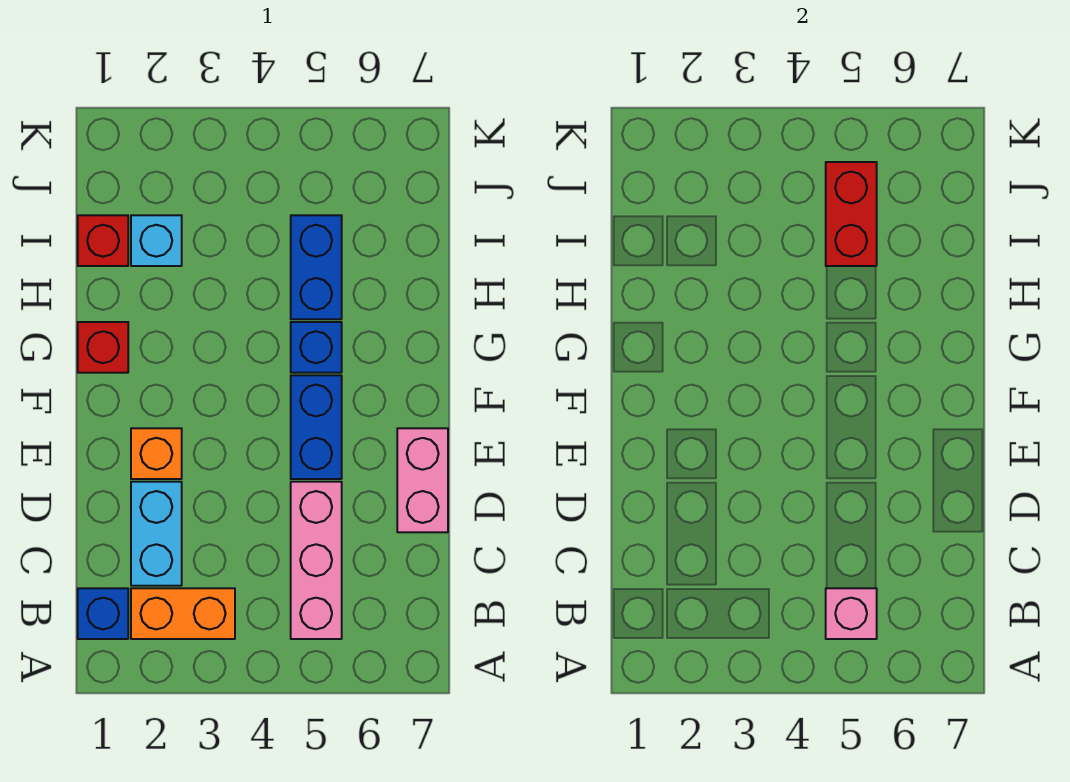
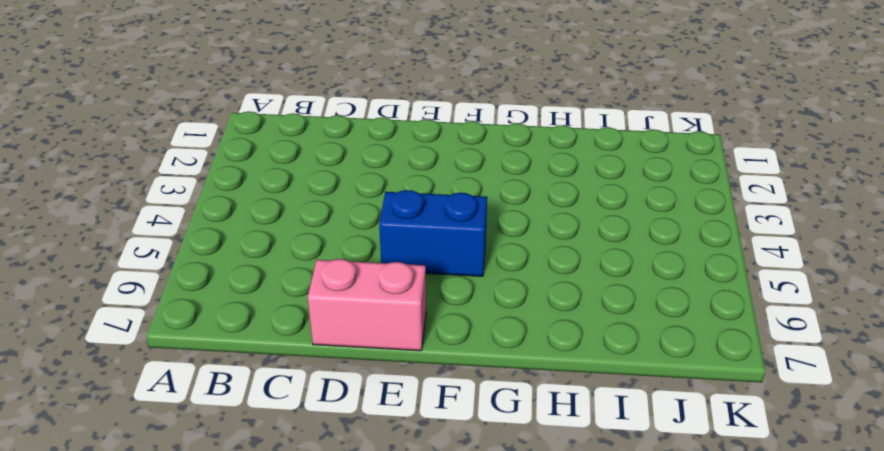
none -> blue 1x1 brick [78,588,128,639]
none -> orange 1x2 brick [131,588,235,639]
none -> pink 1x3 brick [291,482,342,639]

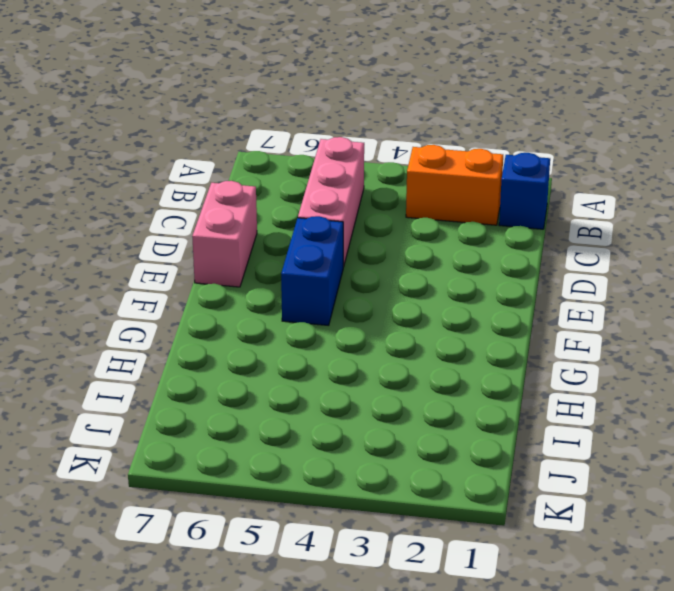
none -> cyan 1x2 brick [131,482,182,586]
none -> orange 1x1 brick [131,428,182,479]
none -> red 1x1 brick [78,322,128,373]

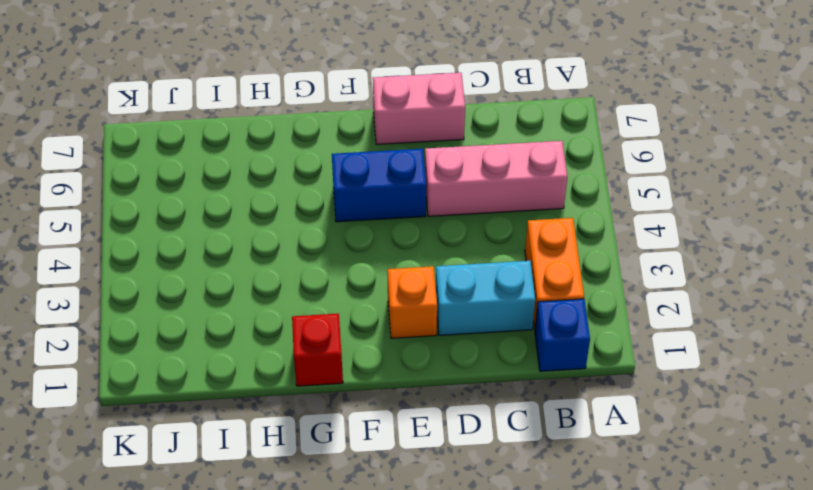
none -> blue 1x1 brick [291,322,342,373]
none -> blue 1x2 brick [291,215,342,319]
none -> red 1x1 brick [78,215,128,266]

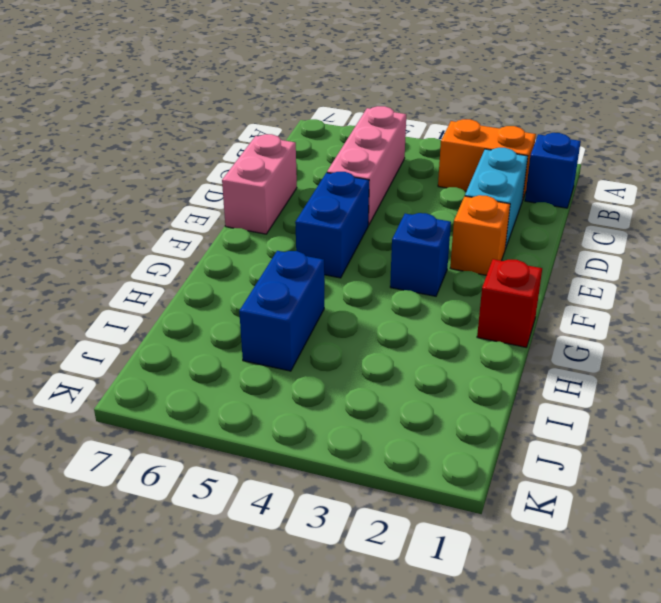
blue 1x1 brick [390,213,451,296] -> blue 1x1 brick moved to [291,322,342,373]
none -> red 1x1 brick [78,215,128,266]
none -> cyan 1x1 brick [131,215,182,266]
none -> pink 1x1 brick [826,588,877,639]

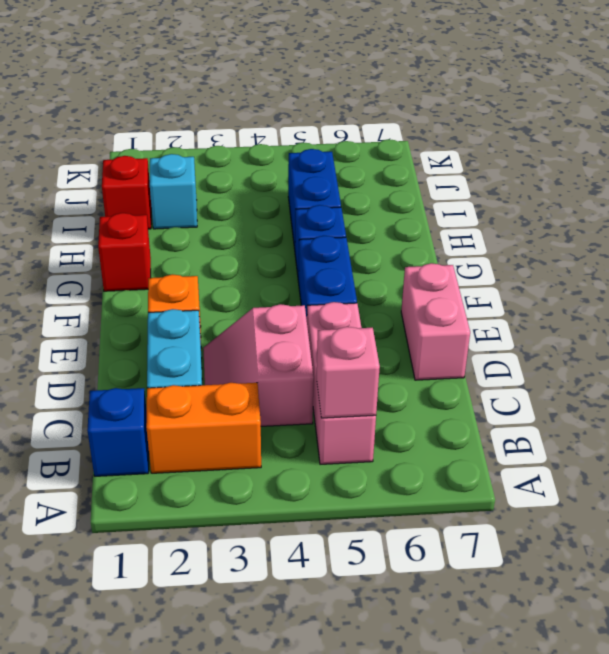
pink 2x2 slope [203,304,314,426] -> none
none -> red 1x2 brick [826,162,877,266]

